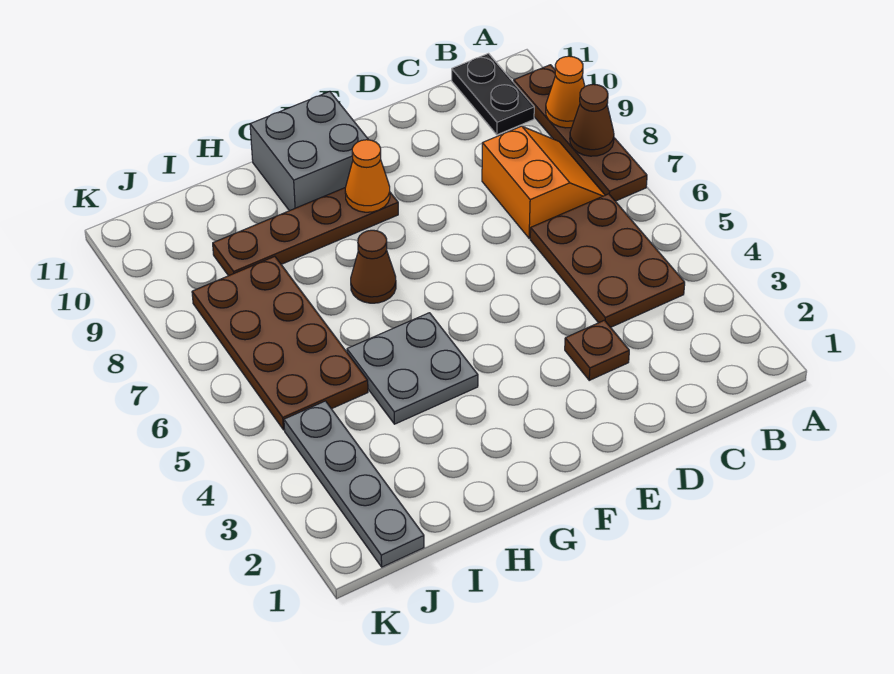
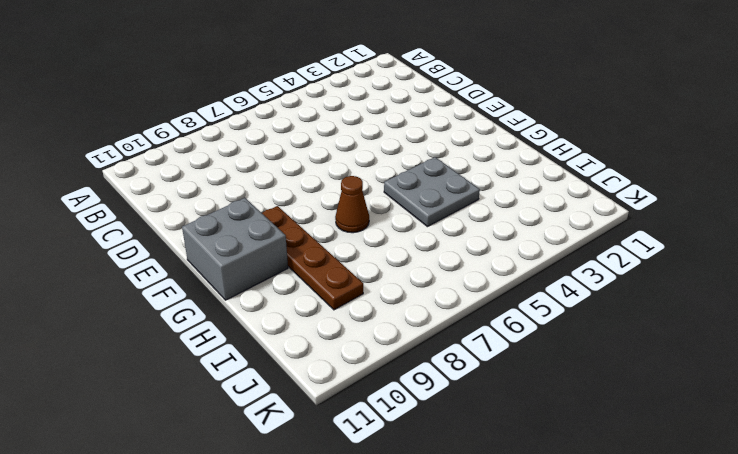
none -> brown 1x4 plate [514,65,647,201]
none -> brown 2x3 plate [530,194,685,327]
none -> orange 2x2 slope [482,126,605,238]

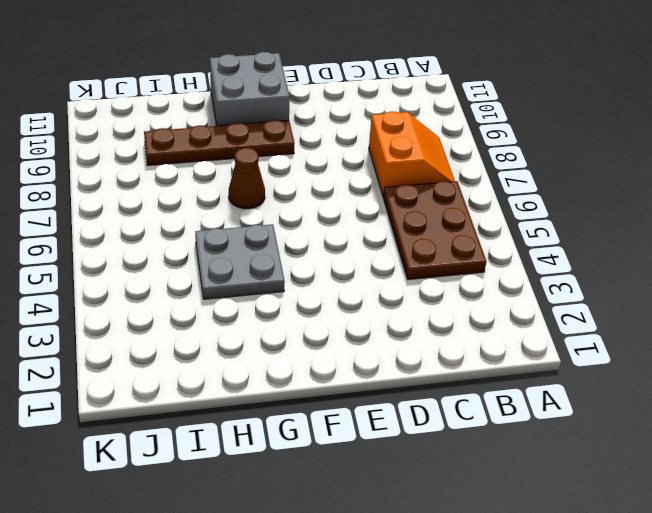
none -> brown 1x4 plate [514,65,647,201]
none -> black 1x2 plate [452,54,534,135]
none -> brown 1x1 plate [565,320,629,380]

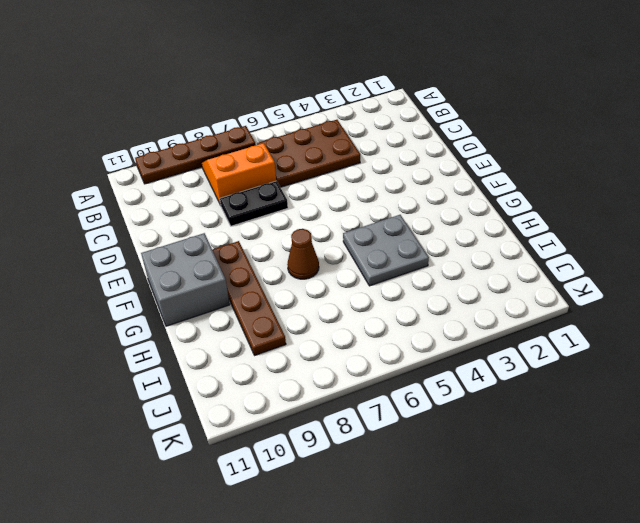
black 1x2 plate [220,181,288,226] -> black 1x2 plate moved to [452,54,534,135]
none -> brown 1x1 plate [565,320,629,380]
none -> brown 2x4 plate [192,256,368,430]
none -> grey 1x4 plate [284,401,424,567]

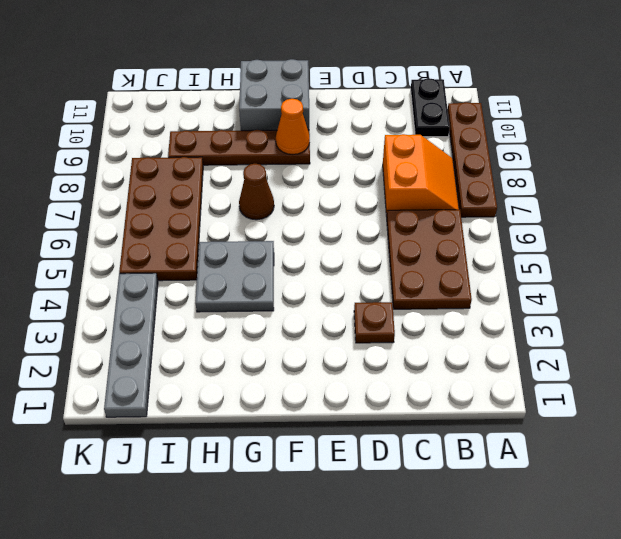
none -> brown 1x1 cone [570,84,614,156]
none -> orange 1x1 cone [546,56,585,128]

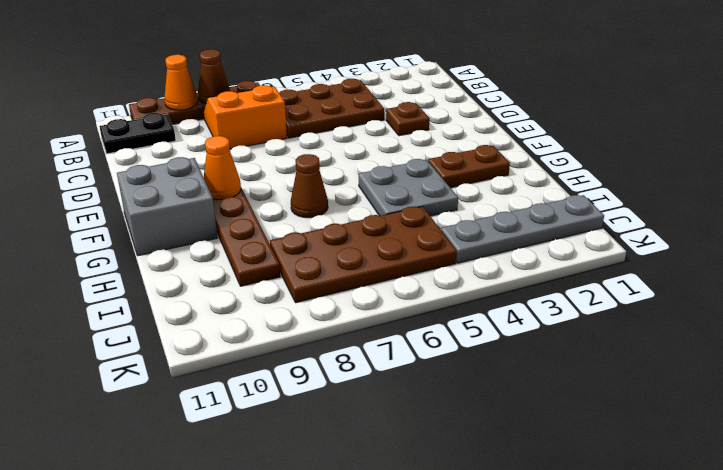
brown 1x2 plate [428,145,510,188] -> none

